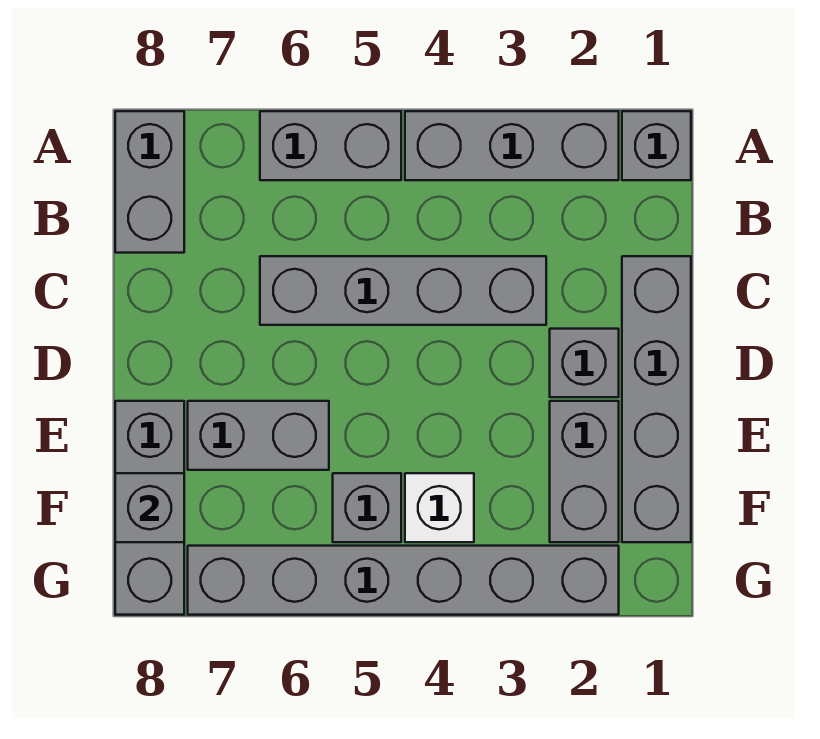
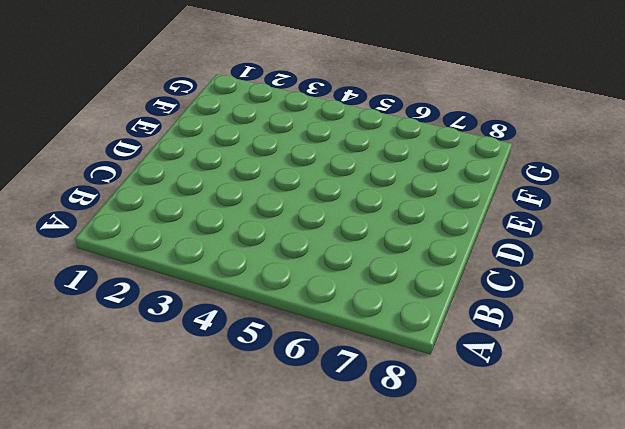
none -> grey 1x1 brick [622,111,691,180]
none -> grey 1x3 brick [405,111,619,180]
none -> grey 1x2 brick [260,111,401,180]

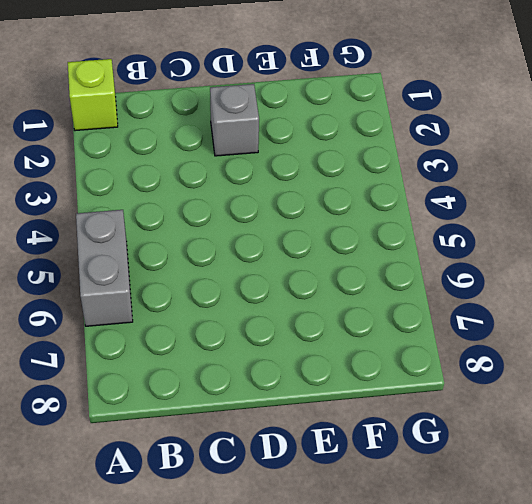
lime 1x1 brick [68,59,118,131] -> grey 1x1 brick [622,111,691,180]
none -> grey 1x3 brick [405,111,619,180]
none -> grey 1x2 brick [115,111,184,253]
none -> grey 1x4 brick [622,256,691,542]

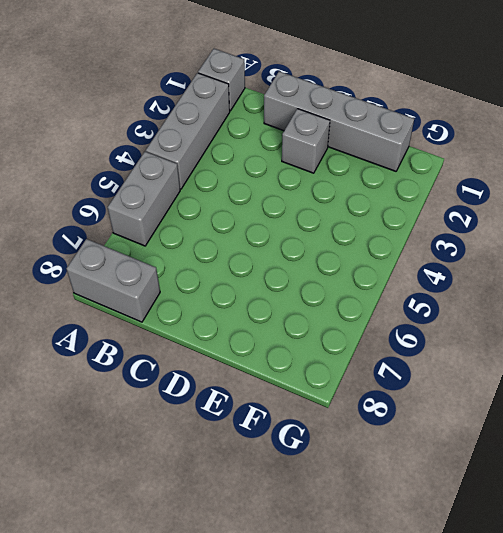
none -> grey 1x4 brick [260,256,546,325]
none -> grey 1x2 brick [550,401,619,542]
none -> grey 1x2 brick [188,401,329,470]

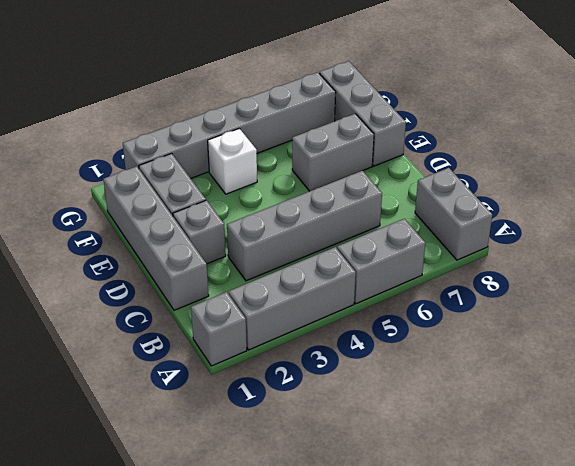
none -> grey 1x1 brick [333,473,401,542]
none -> grey 1x1 brick [115,473,184,542]

